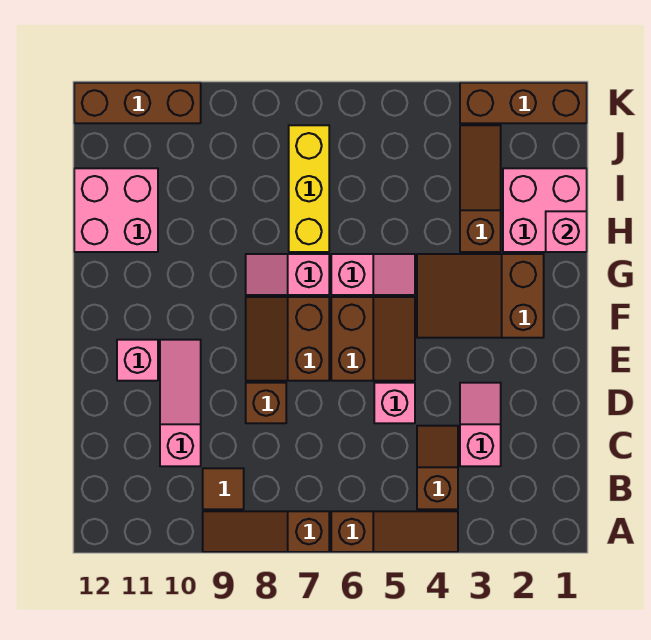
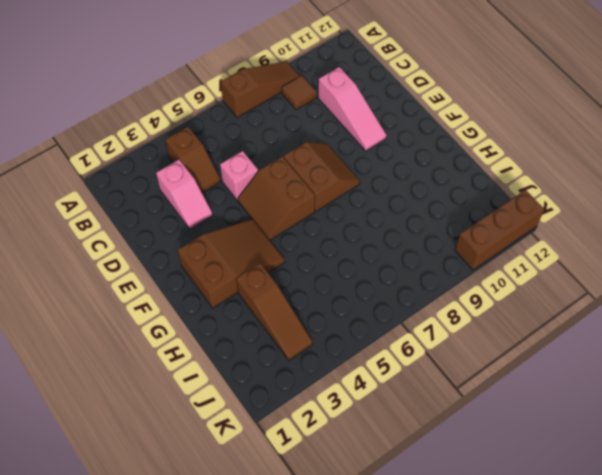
none -> brown 1x3 slope [331,511,458,552]
none -> brown 1x1 brick [246,383,286,423]
none -> pink 1x1 brick [117,340,158,381]

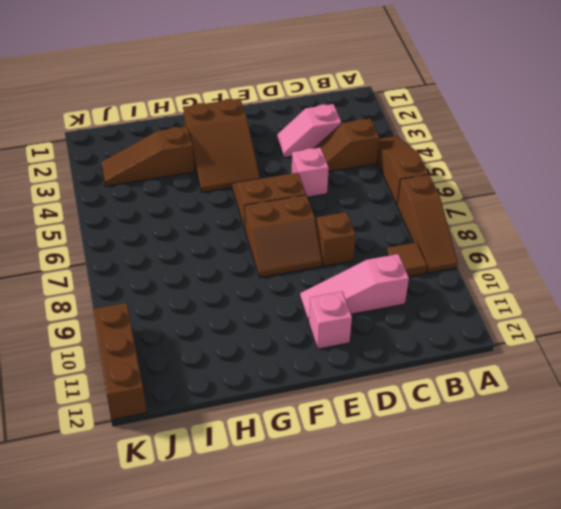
none -> pink 1x2 slope [331,254,415,295]
none -> pink 1x2 slope [246,254,329,295]
none -> pink 2x2 brick [503,168,587,252]

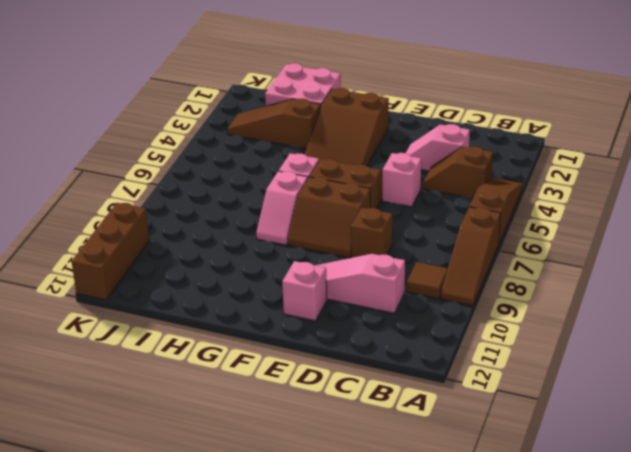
none -> yellow 1x3 brick [289,125,329,252]
none -> pink 2x2 brick [74,168,158,252]
none -> brown 1x3 brick [460,83,587,123]

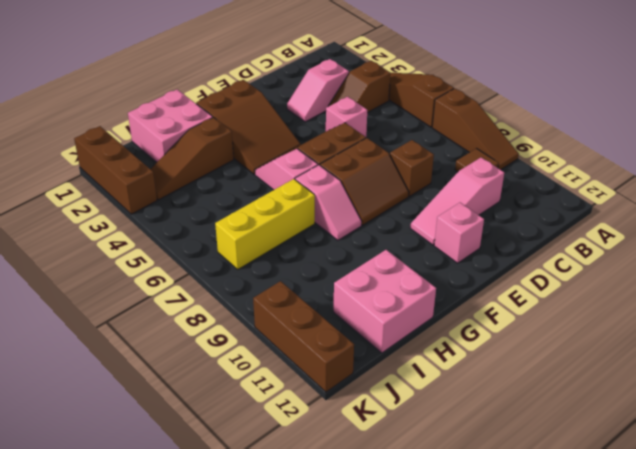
none -> pink 1x1 brick [546,211,587,252]

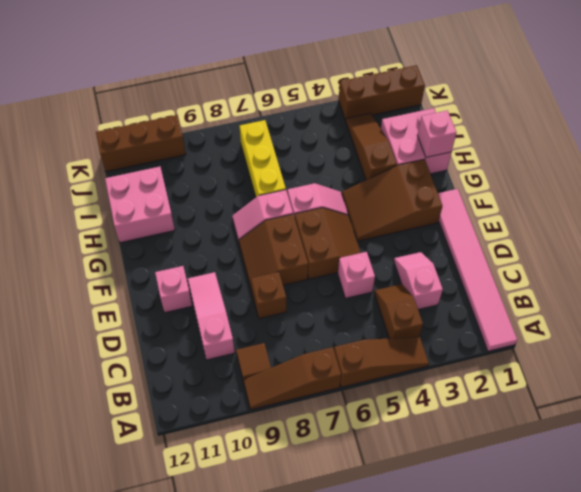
pink 1x6 tile [438,189,517,351] -> none

